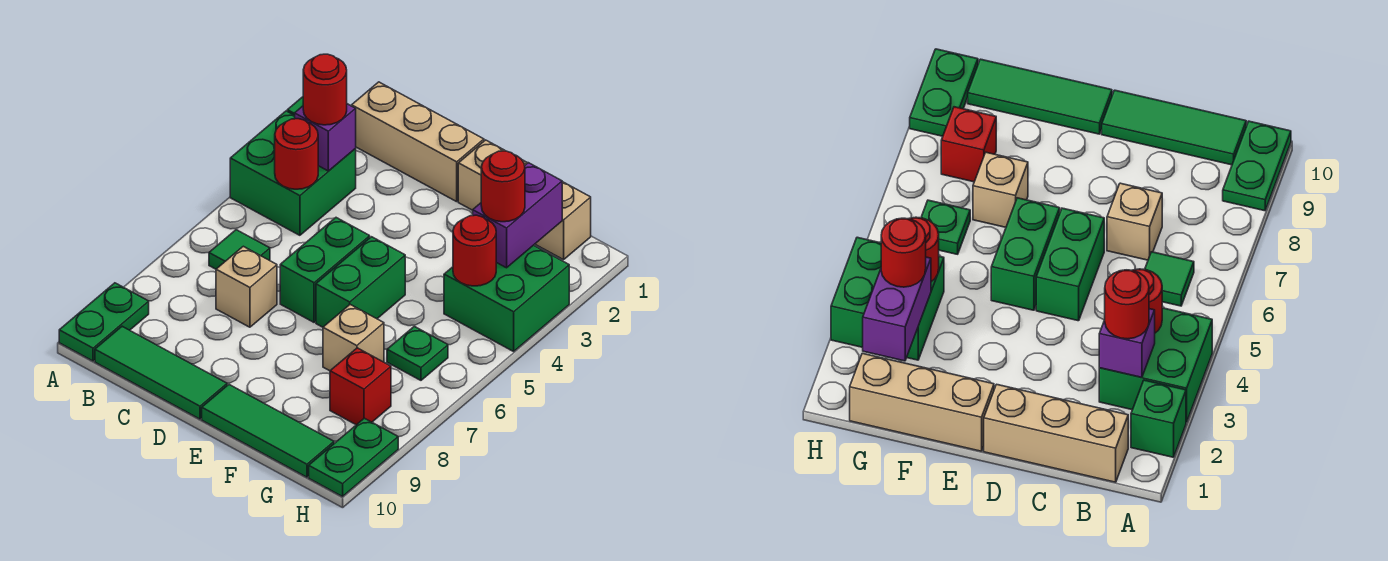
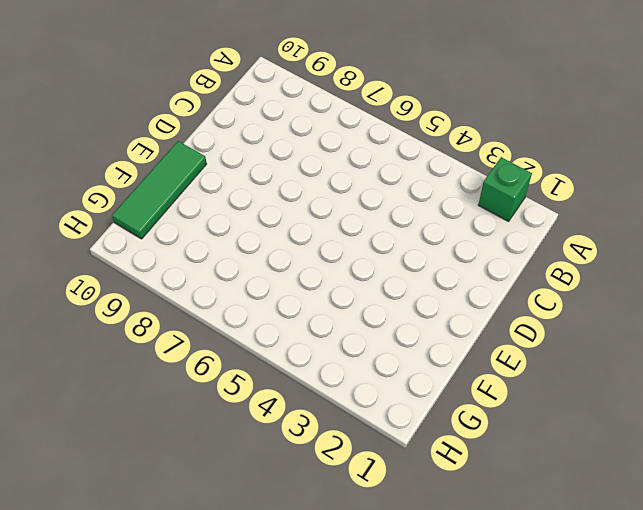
none -> green 2x2 brick [230,111,356,235]
none -> green 1x2 plate [59,283,149,361]
none -> tan 1x3 brick [352,82,484,202]

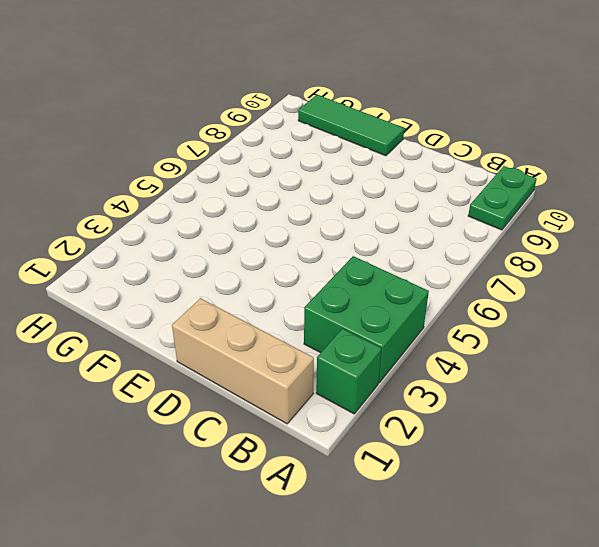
none -> green 1x1 tile [209,230,270,269]
none -> green 1x3 tile [95,326,227,419]
none -> tan 1x1 brick [216,246,277,327]

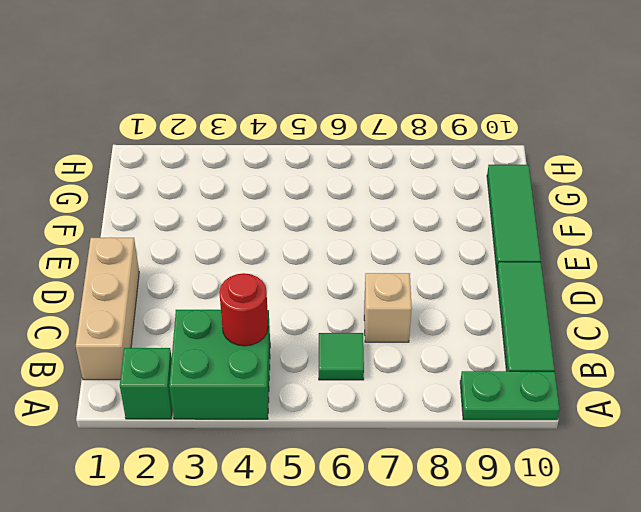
none -> green 1x2 brick [280,218,370,322]
none -> tan 1x3 brick [458,140,591,260]
none -> green 1x2 brick [316,237,405,327]

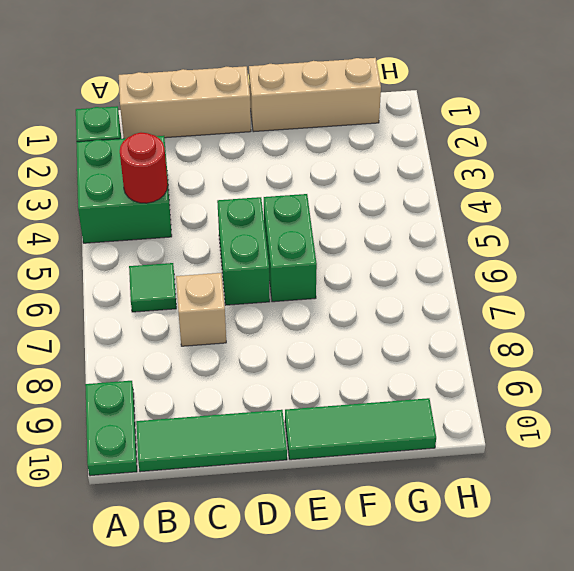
none -> tan 1x1 brick [323,305,384,371]
none -> green 2x2 brick [444,245,569,351]
none -> green 1x1 plate [387,326,448,380]

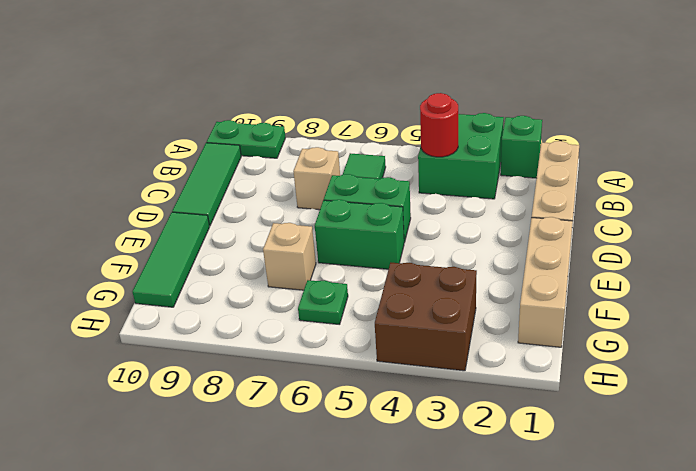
brown 2x2 brick [375,263,477,371] -> green 2x2 brick [444,245,569,351]
none -> red 1x1 brick [330,348,391,425]
none -> green 1x2 plate [309,418,398,497]
none -> purple 1x1 brick [295,104,356,171]

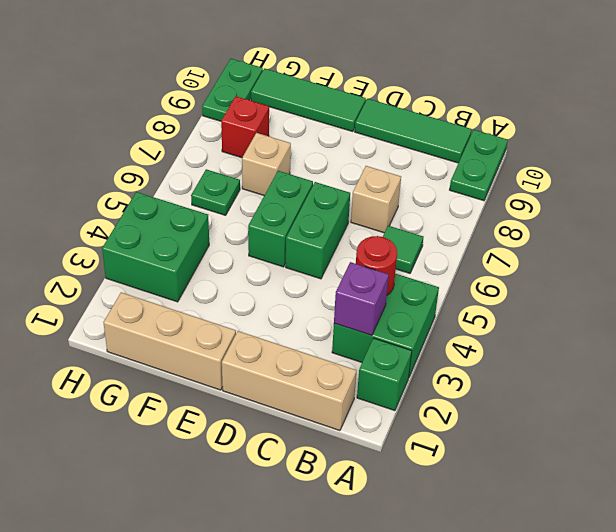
none -> purple 1x2 brick [473,163,562,268]
none -> red 1x1 round brick [453,215,496,286]
none -> red 1x1 round brick [303,54,347,125]

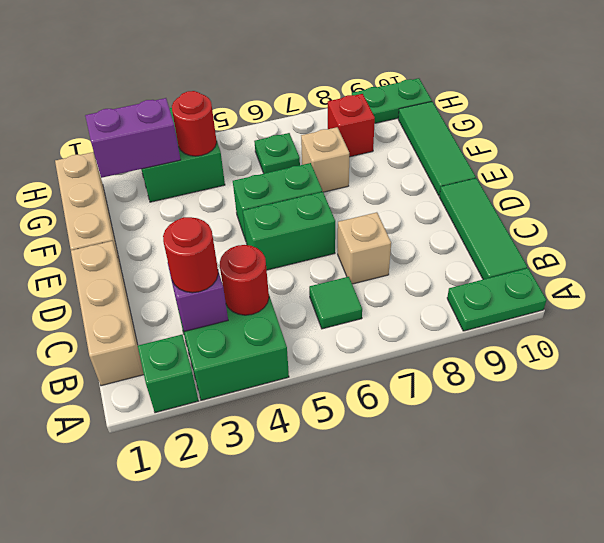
none -> red 1x1 round brick [481,151,525,222]

